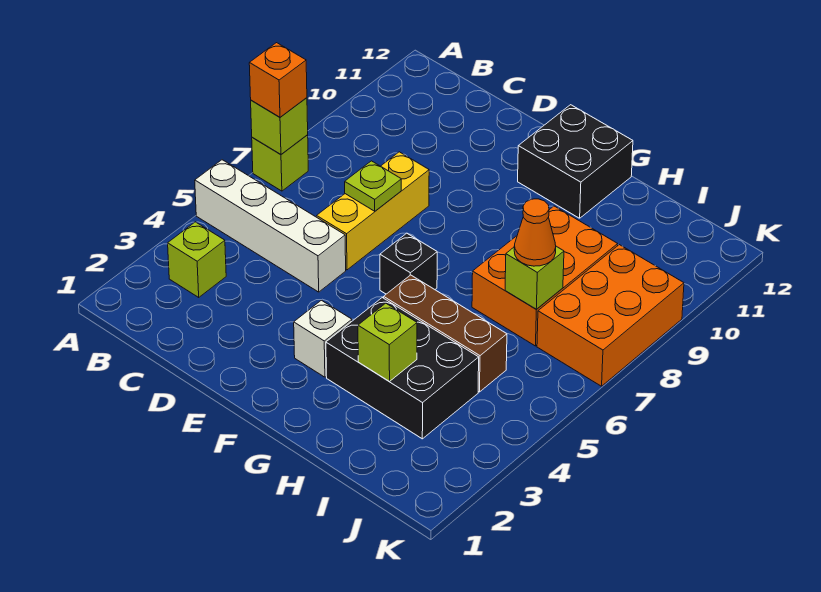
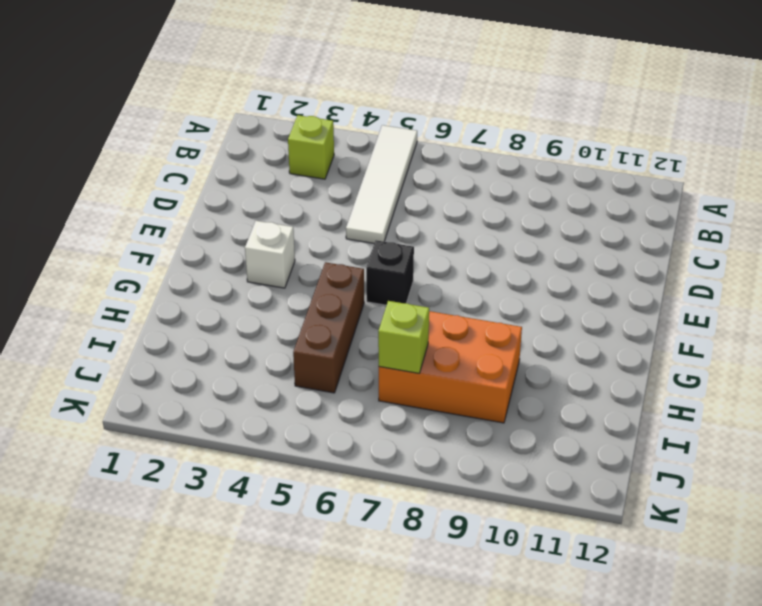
white 1x4 tile [346,125,417,243] -> white 1x4 brick [195,160,346,292]
none -> lime 1x1 brick [252,135,308,191]
none -> yellow 1x3 brick [317,152,429,270]
none -> black 2x2 brick [518,105,633,218]

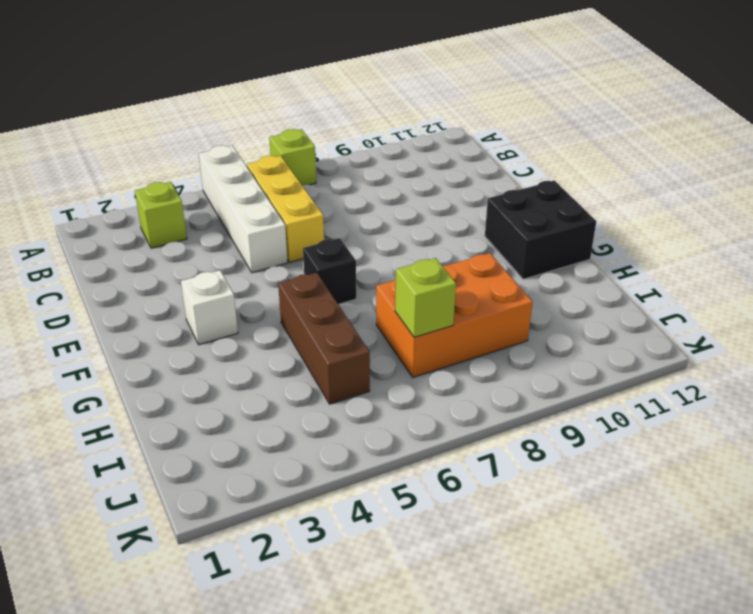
yellow 1x3 brick [247,156,324,262] -> yellow 1x3 brick turned to [317,152,429,270]
none -> black 2x3 brick [326,298,479,439]
none -> orange 2x3 brick [537,245,684,386]
none -> lime 1x1 brick [251,98,308,154]

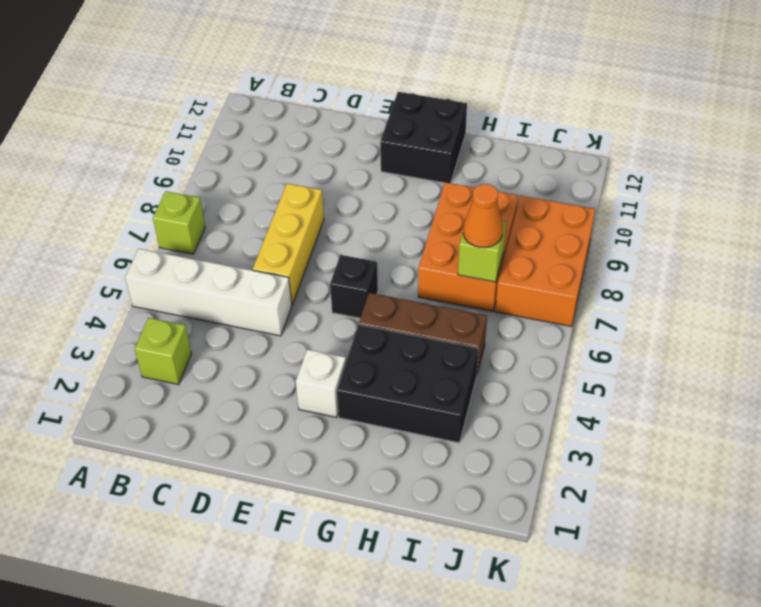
none -> lime 1x1 brick [251,98,308,154]
none -> lime 1x1 plate [345,161,401,211]
none -> lime 1x1 brick [358,303,417,381]

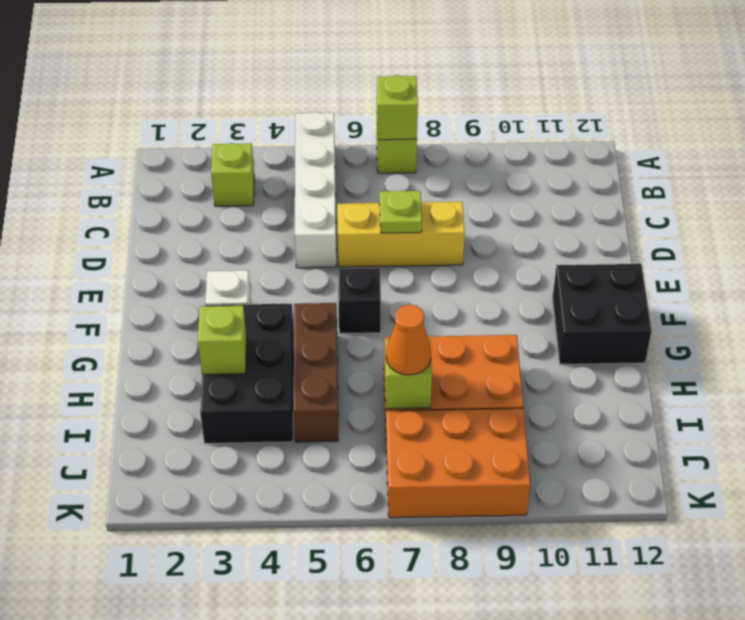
none -> orange 1x1 brick [249,43,307,117]

